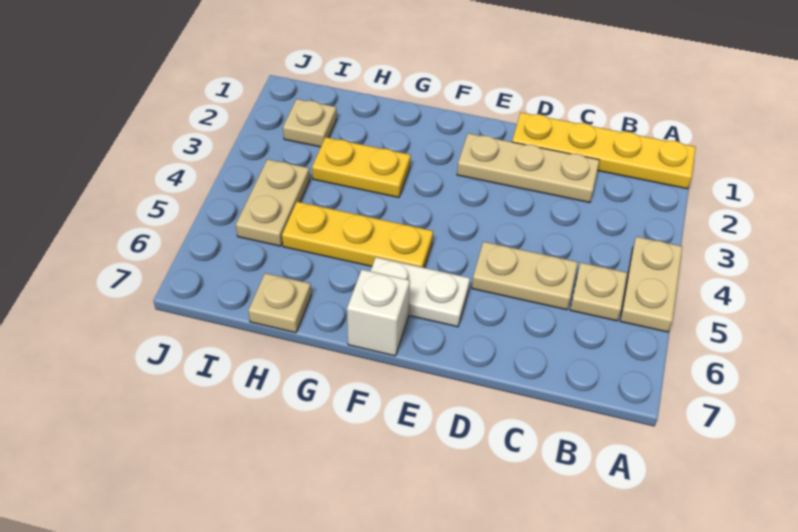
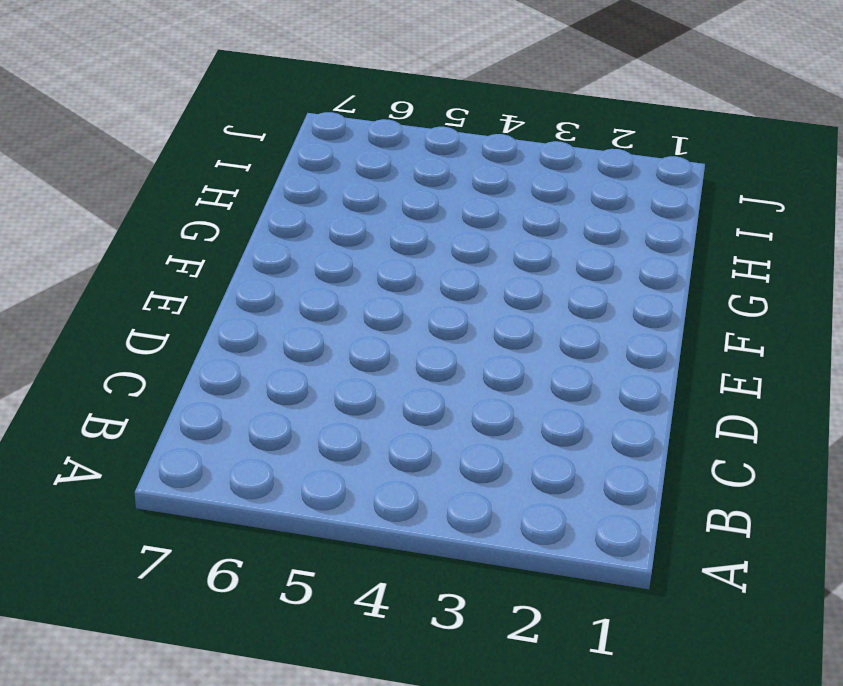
none -> yellow 1x4 plate [512,112,696,189]
none -> tan 1x2 plate [620,237,682,332]
none -> tan 1x1 plate [570,263,627,321]

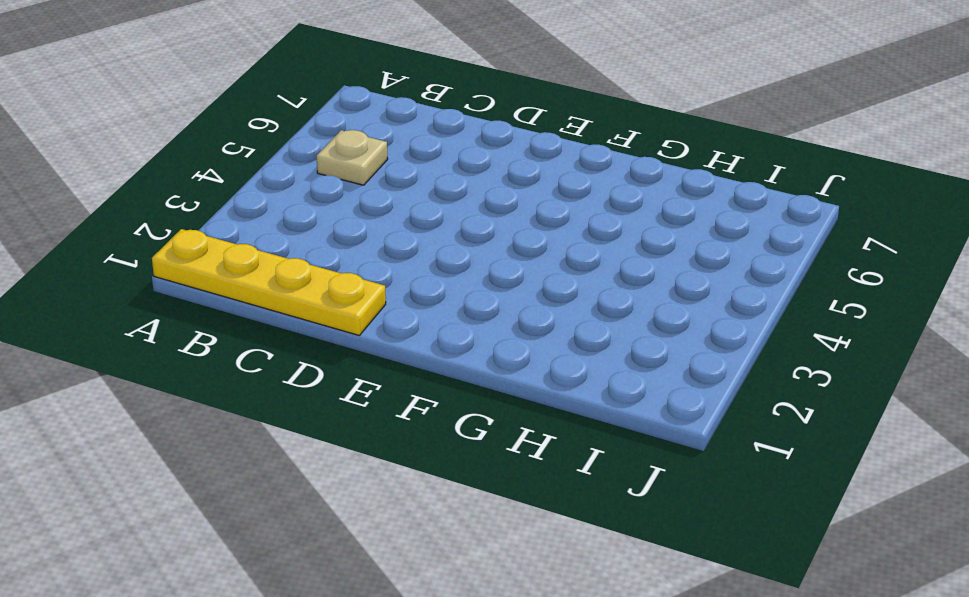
none -> tan 1x2 plate [620,237,682,332]
none -> tan 1x3 plate [457,133,599,203]
none -> tan 1x2 plate [472,242,578,310]

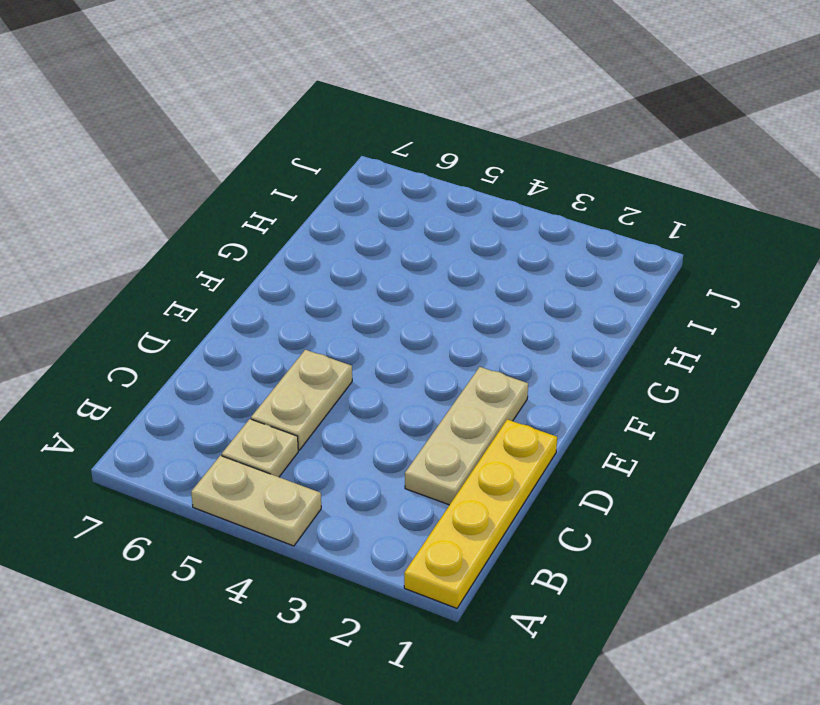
none -> white 1x2 plate [371,257,470,327]
none -> yellow 1x3 plate [282,202,433,268]
none -> white 1x1 brick [347,270,410,356]

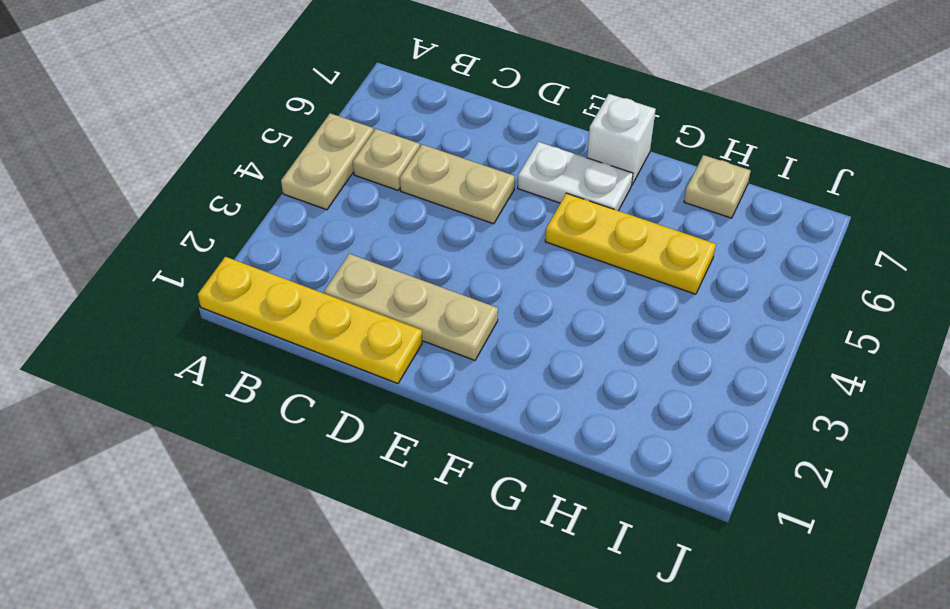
none -> yellow 1x2 plate [312,137,411,197]
none -> tan 1x1 plate [283,99,337,147]
none -> tan 1x2 plate [236,159,310,246]

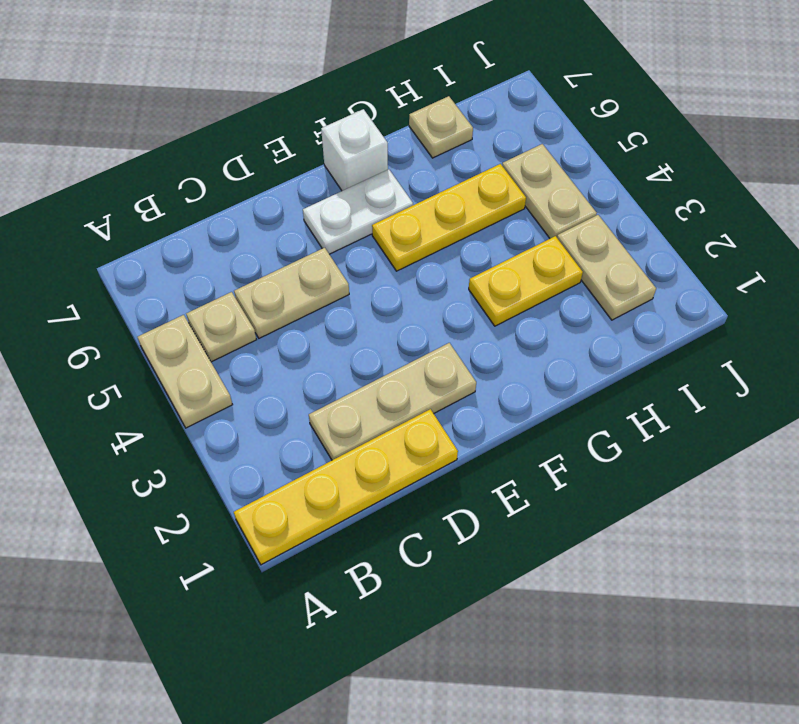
tan 1x2 plate [557,215,656,320] -> tan 1x1 plate [283,99,337,147]

